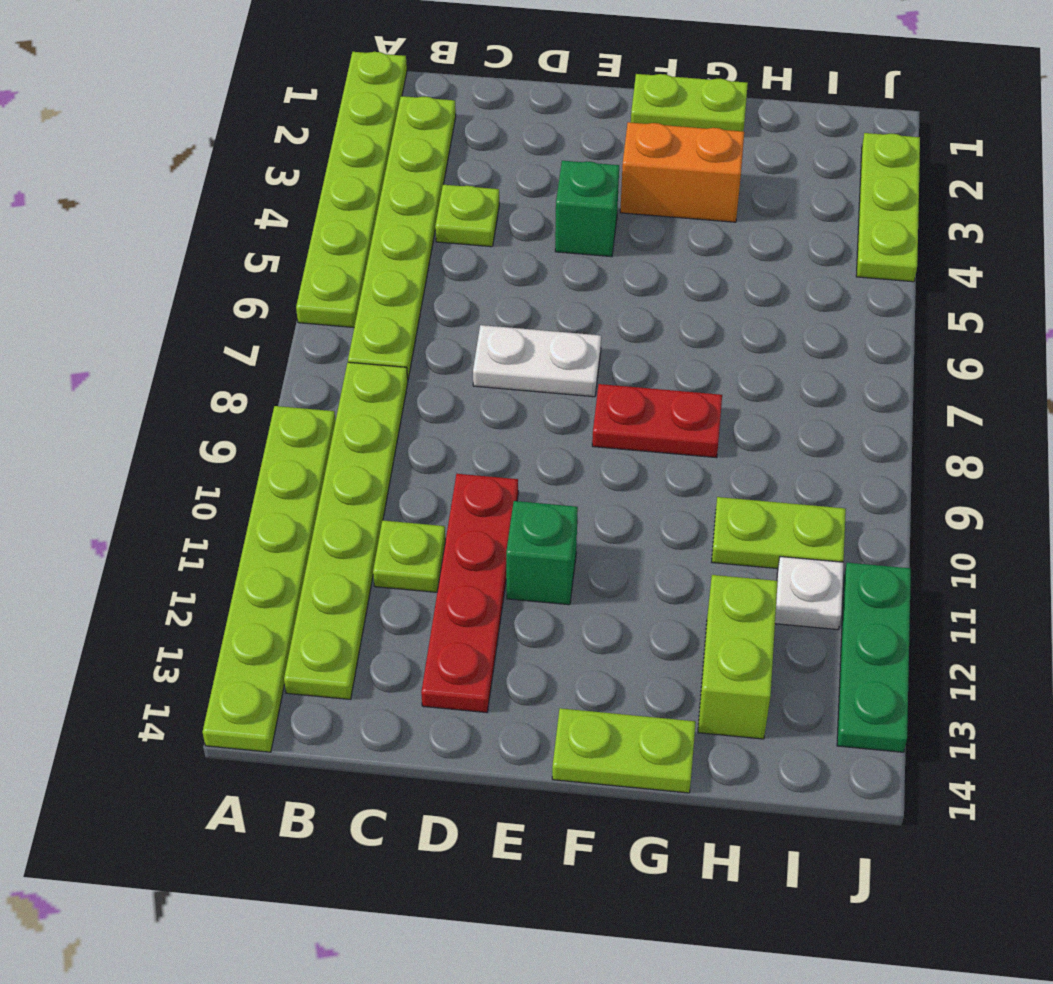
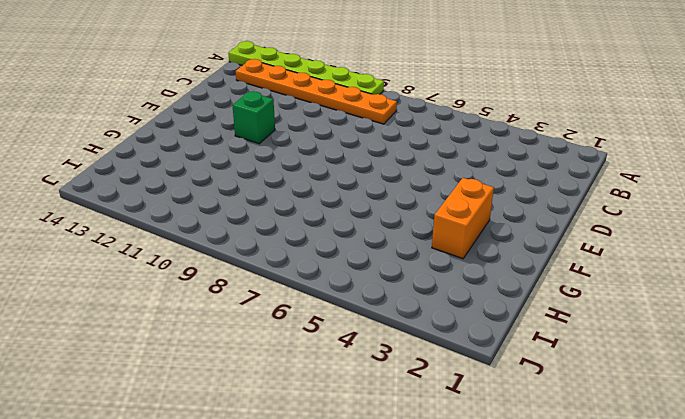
orange 1x6 plate [236,59,397,124] -> lime 1x6 plate [284,362,408,699]
none -> lime 1x6 plate [296,52,407,327]
none -> lime 1x6 plate [348,96,456,379]
none -> lime 1x1 plate [435,185,499,247]

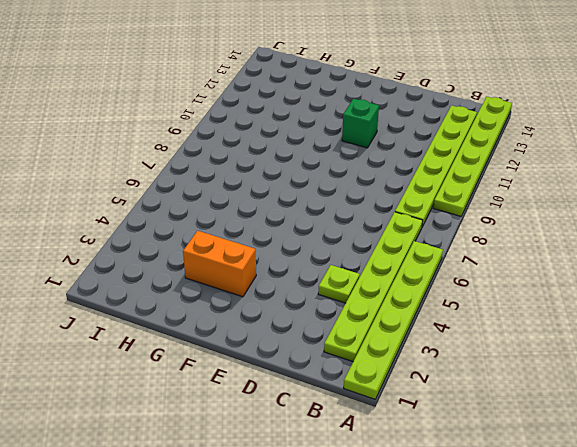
none -> lime 1x1 plate [373,520,445,592]
none -> white 1x2 plate [473,325,601,397]
none -> red 1x4 plate [421,474,518,713]

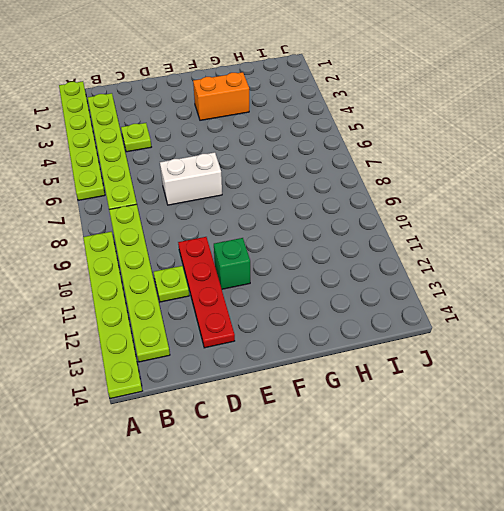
white 1x2 brick [160,152,222,205] -> white 1x2 plate [473,325,601,397]
none -> green 1x1 brick [555,161,619,257]
none -> lime 1x2 plate [631,74,748,131]
none -> red 1x2 plate [592,384,722,458]

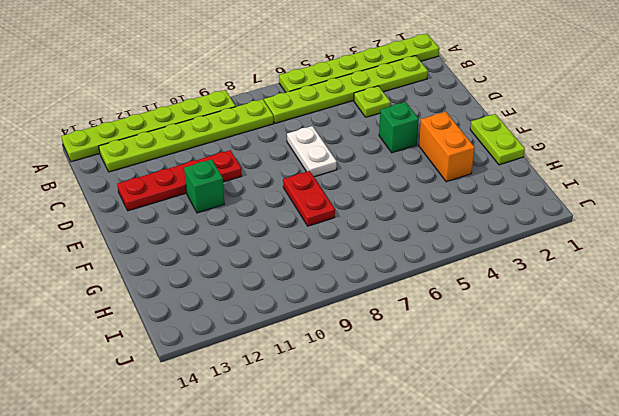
none -> lime 1x1 plate [373,520,445,592]
none -> lime 1x2 plate [552,708,696,793]
none -> lime 1x2 plate [712,497,846,569]

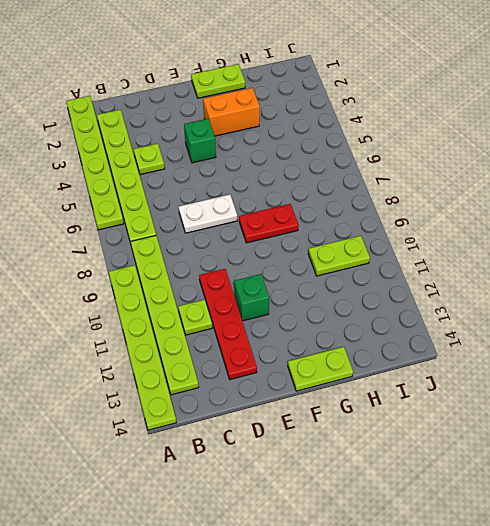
none -> lime 1x2 brick [698,575,778,739]
none -> white 1x1 plate [775,557,844,630]
none -> lime 1x3 plate [856,133,920,282]

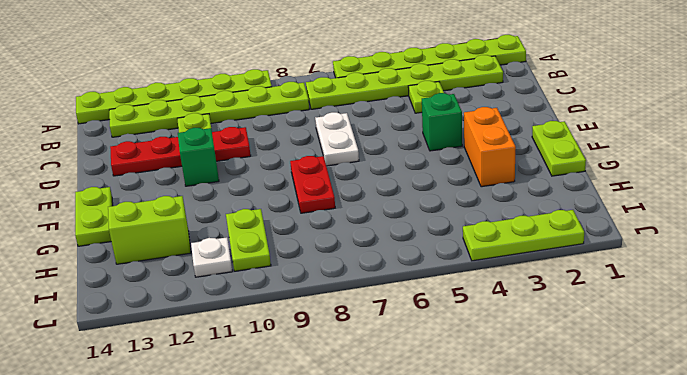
none -> green 1x3 plate [837,563,911,752]

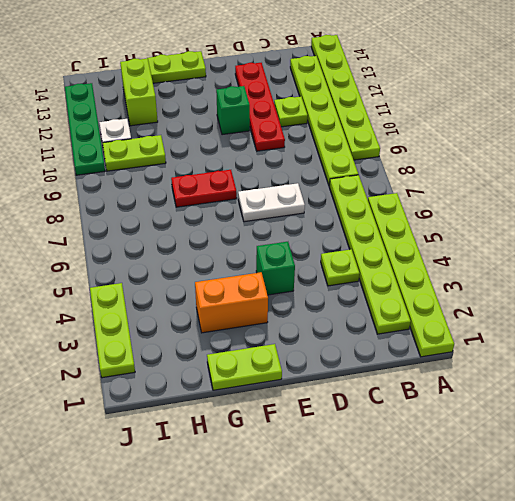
green 1x4 plate [65,83,105,175] -> green 1x3 plate [837,563,911,752]

